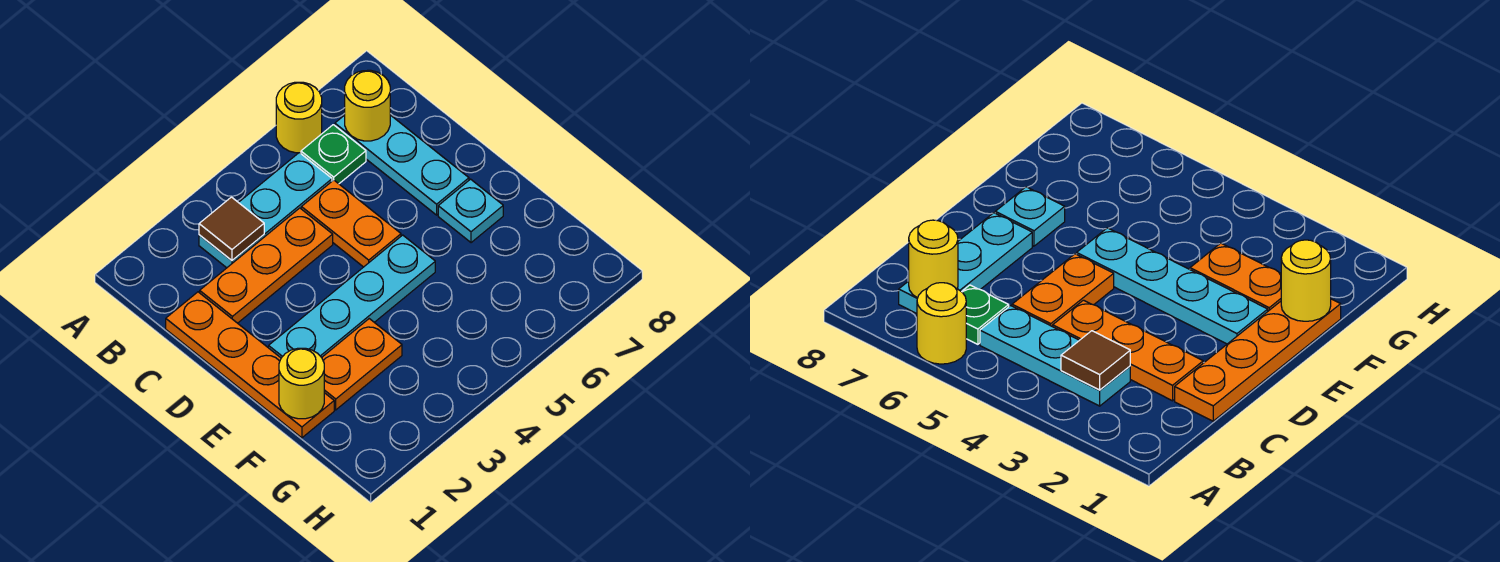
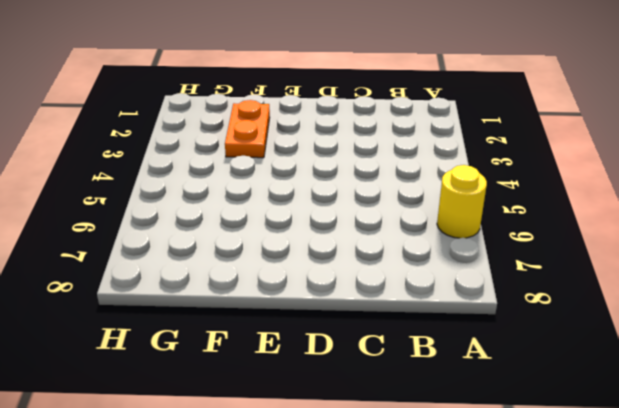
none -> cyan 1x3 plate [199,153,332,268]
none -> green 1x1 plate [301,125,366,184]
none -> cyan 1x3 plate [335,115,469,215]

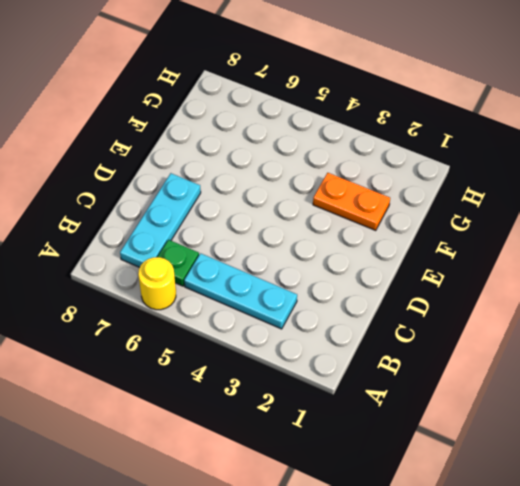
none -> orange 1x4 plate [166,292,334,438]
none -> orange 1x3 plate [200,208,333,323]
none -> orange 1x2 plate [301,180,401,267]

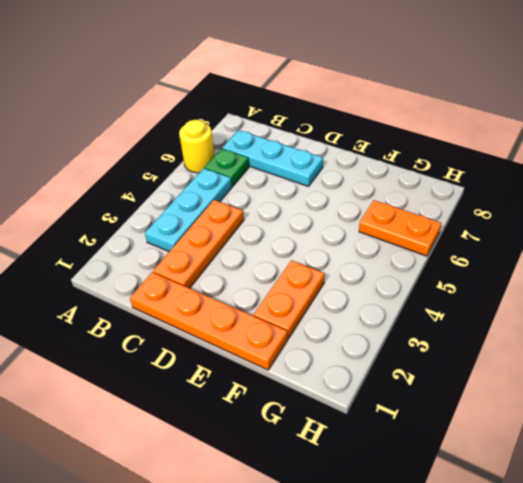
orange 1x2 plate [359,200,441,256] -> orange 1x2 plate moved to [301,180,401,267]
none -> cyan 1x4 plate [269,235,435,358]
none -> cyan 1x1 plate [438,179,503,243]
none -> brown 1x1 tile [199,197,264,260]

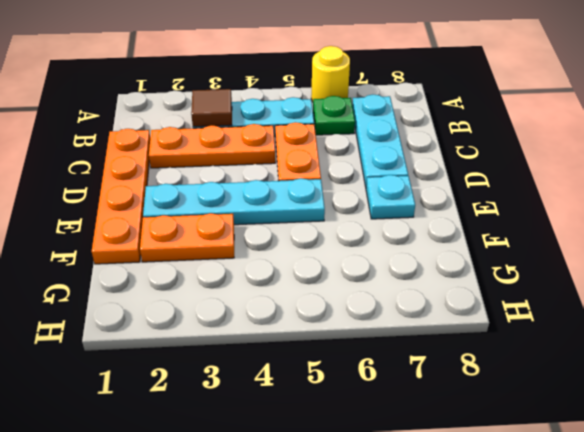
none -> yellow 1x1 round brick [345,70,390,141]
none -> yellow 1x1 round brick [279,348,324,419]

